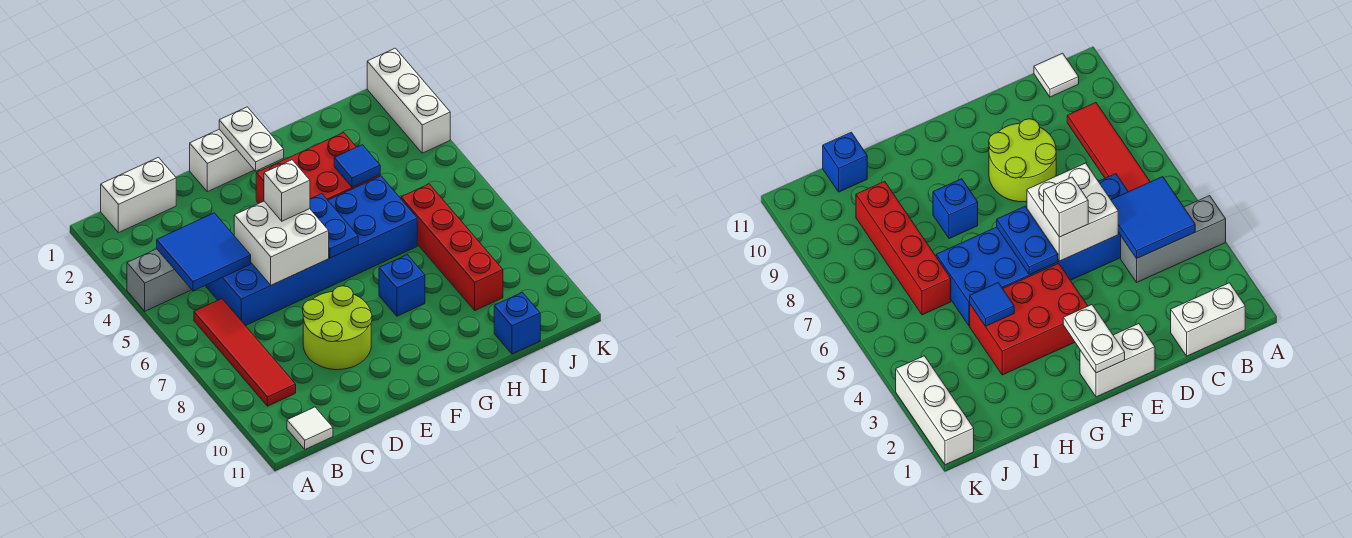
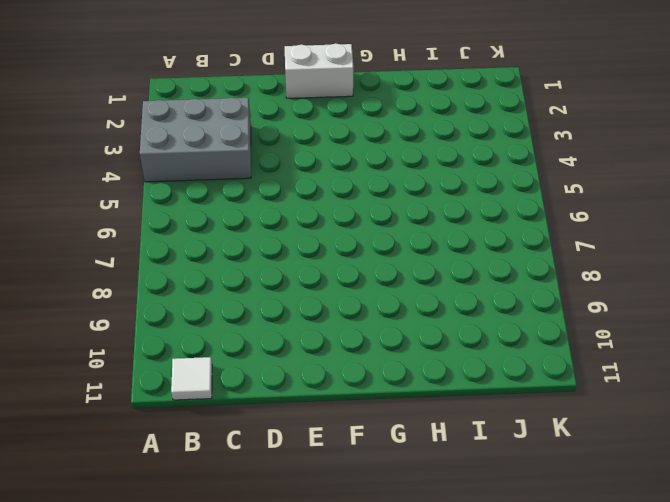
grey 2x3 brick [140,98,251,182] -> grey 1x3 brick [127,249,192,311]
none -> white 1x2 brick [101,157,176,233]
none -> red 1x4 tile [194,299,296,406]
none -> blue 2x6 brick [205,176,417,326]

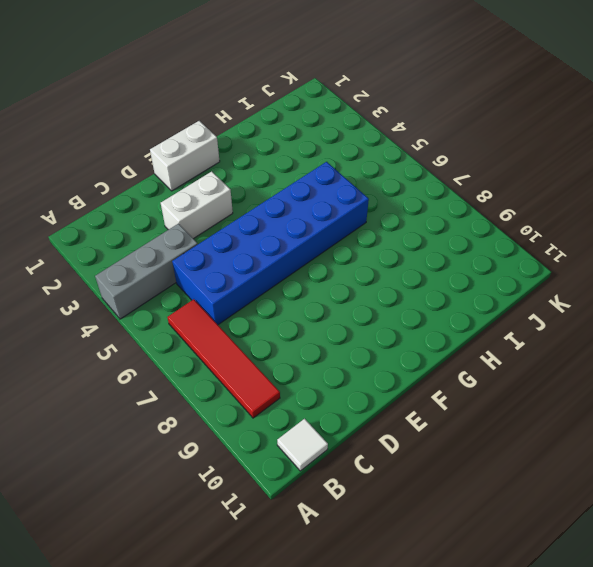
white 1x2 brick [161,171,233,239] -> white 1x2 brick moved to [101,157,176,233]
none -> lime 2x2 round brick [303,286,372,370]
none -> red 2x3 brick [256,133,380,203]
none -> blue 1x1 brick [379,255,425,316]

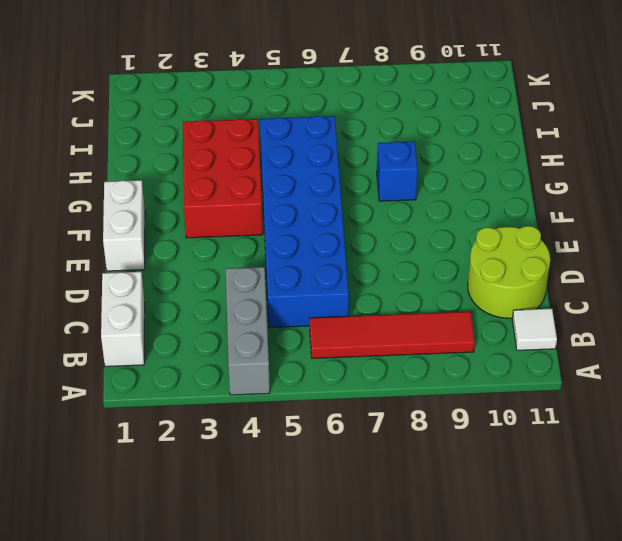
lime 2x2 round brick [468,226,550,318] -> lime 2x2 round brick moved to [303,286,372,370]
none -> red 1x4 brick [401,184,503,310]
none -> blue 1x1 brick [494,292,540,354]
none -> white 1x3 brick [367,48,450,153]

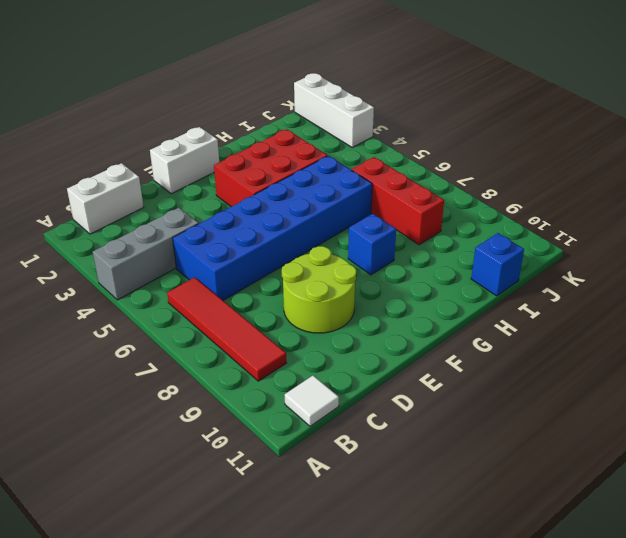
red 1x3 brick [352,157,444,245] -> red 1x4 brick [401,184,503,310]
none -> blue 2x2 tile [157,213,251,291]
none -> white 2x2 brick [234,201,329,285]
none -> white 1x2 plate [219,107,284,171]

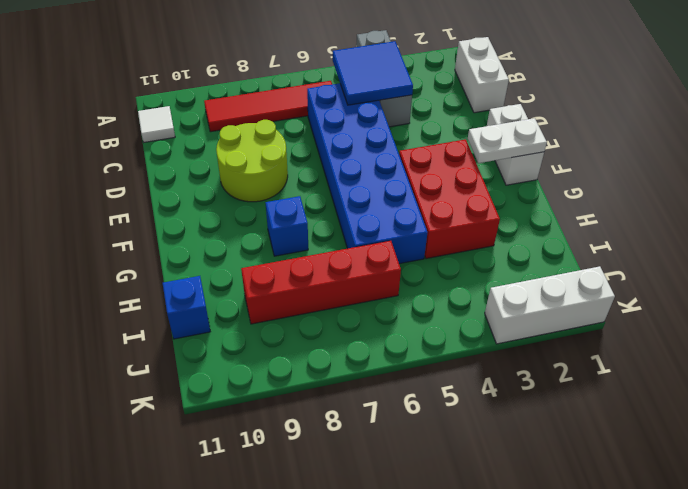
none -> white 2x2 brick [234,201,329,285]
none -> blue 1x2 plate [310,194,358,258]
none -> blue 1x1 tile [334,145,380,187]

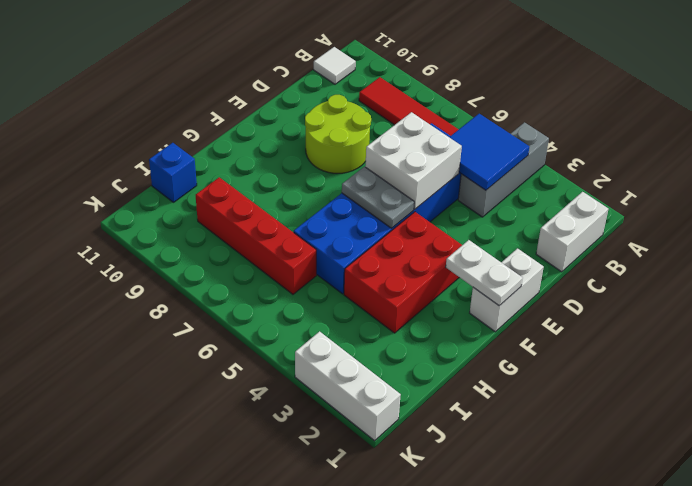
grey 1x2 plate [342,167,414,228] -> blue 1x2 plate [310,194,358,258]
none -> blue 1x1 brick [379,255,425,316]
none -> blue 1x1 tile [334,145,380,187]
none -> white 1x1 brick [264,160,310,221]

